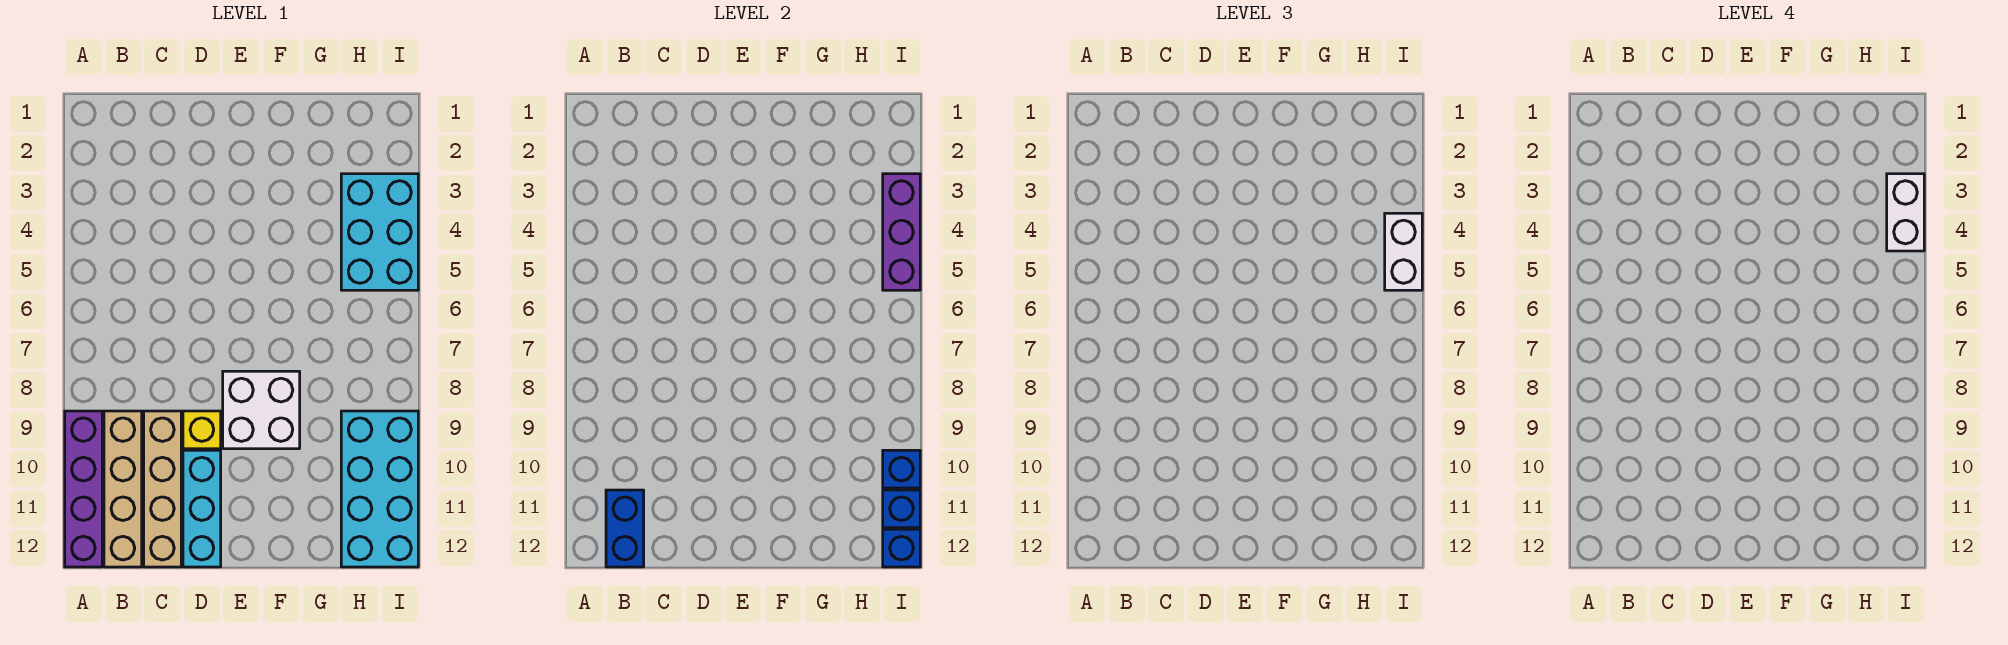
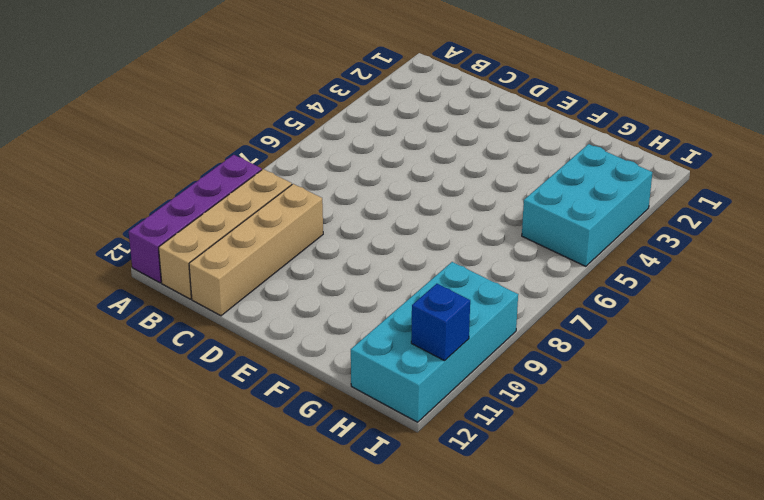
none -> yellow 1x1 brick [183,411,221,449]
none -> cyan 1x3 brick [183,450,221,567]
none -> white 2x2 brick [223,371,300,449]

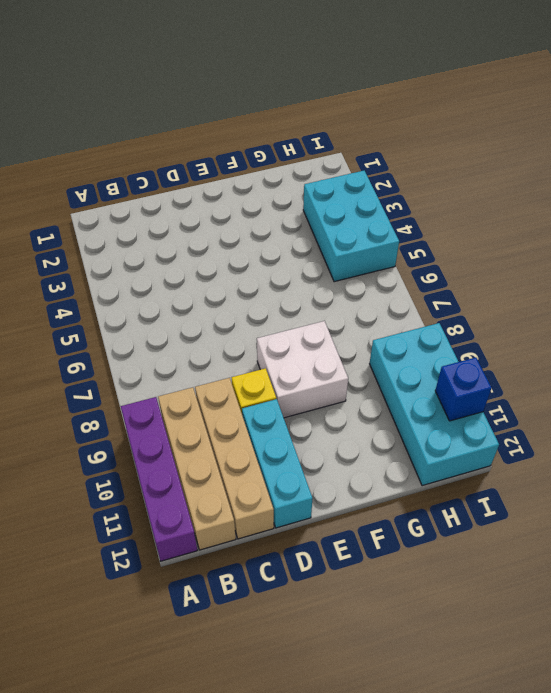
none -> blue 1x2 brick [606,490,644,567]
none -> purple 1x3 brick [883,174,920,290]
none -> blue 1x1 brick [883,450,920,488]

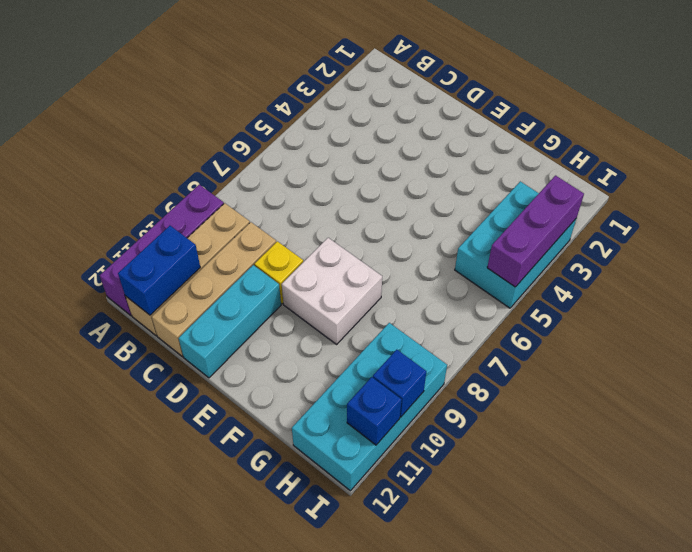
none -> blue 1x1 brick [883,529,920,567]
none -> white 1x2 brick [1385,213,1422,290]
none -> white 1x2 brick [1887,174,1924,251]

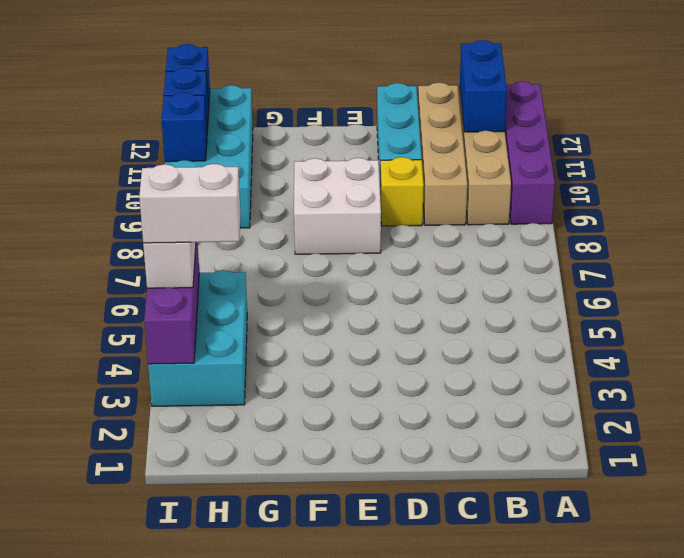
white 1x2 brick [139,164,240,243] -> white 1x2 brick turned to [1887,174,1924,251]

